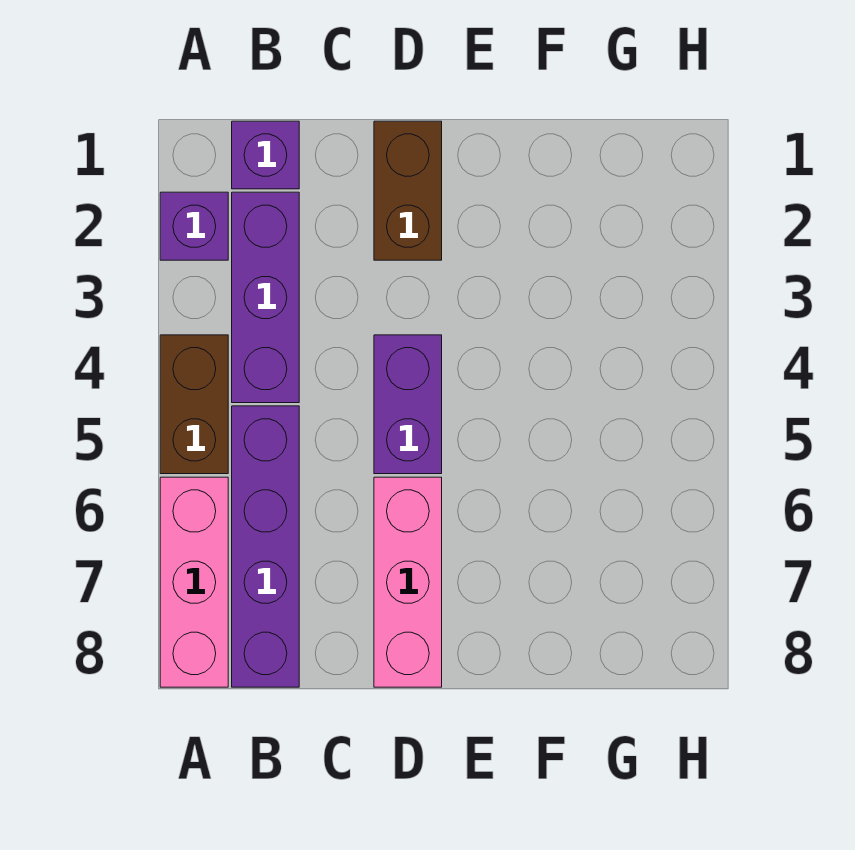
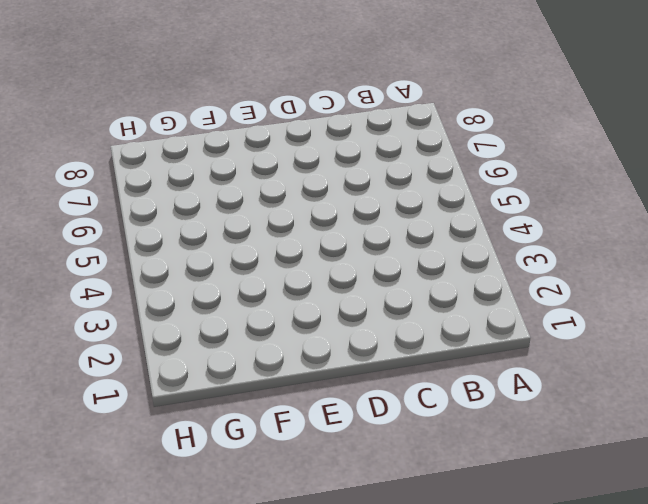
none -> purple 1x1 brick [160,192,228,260]
none -> brown 1x2 brick [160,335,228,474]

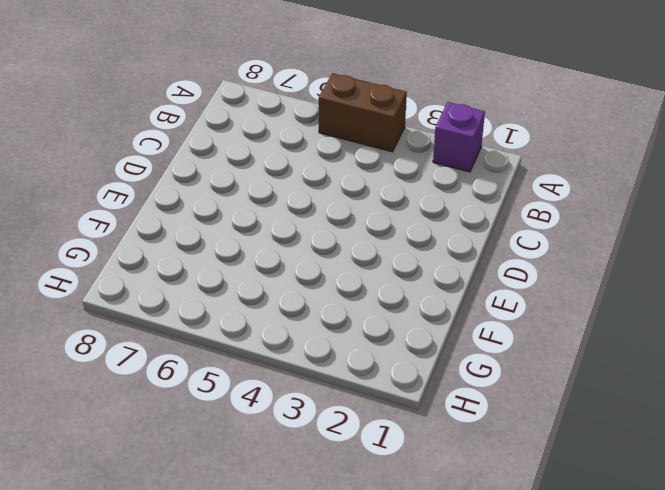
none -> pink 1x3 brick [160,477,228,687]
none -> purple 1x1 brick [232,121,299,189]

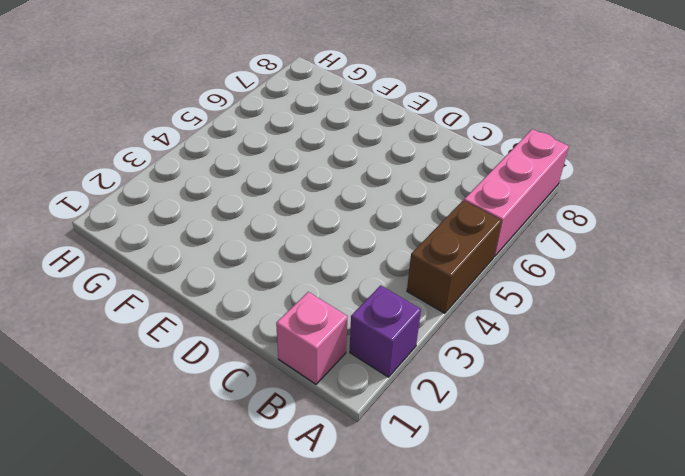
pink 1x1 brick [276,292,348,384] -> purple 1x1 brick [232,121,299,189]
none -> purple 1x3 brick [232,192,299,403]
none -> purple 1x4 brick [232,406,299,687]

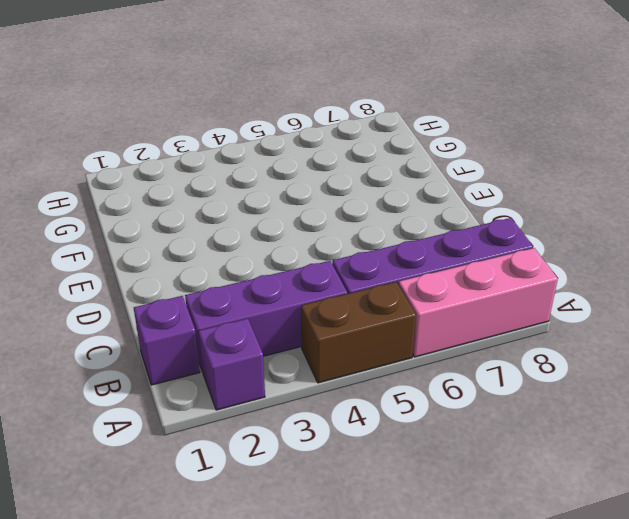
none -> brown 1x2 brick [374,121,442,260]
none -> purple 1x2 brick [374,335,442,474]

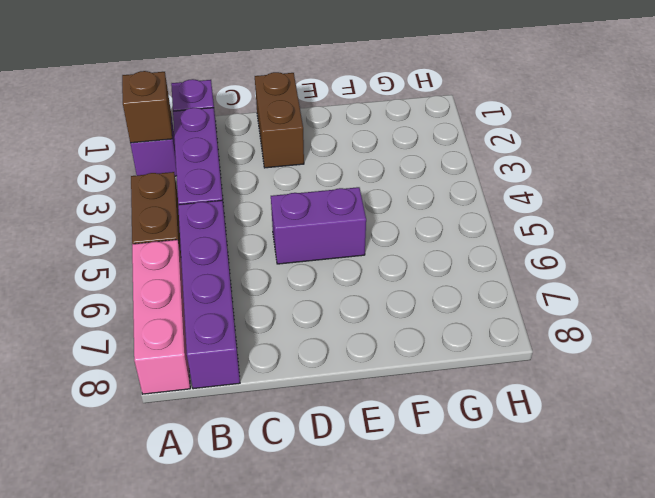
brown 1x1 brick [122,71,172,143] -> none
purple 1x2 brick [271,187,366,264] -> purple 1x2 brick turned to [374,335,442,474]
none -> pink 1x3 brick [374,477,442,687]

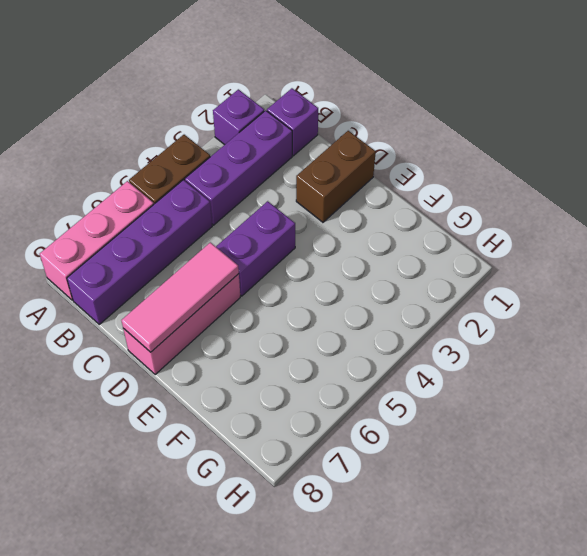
pink 1x3 tile [121,242,239,352] -> none

